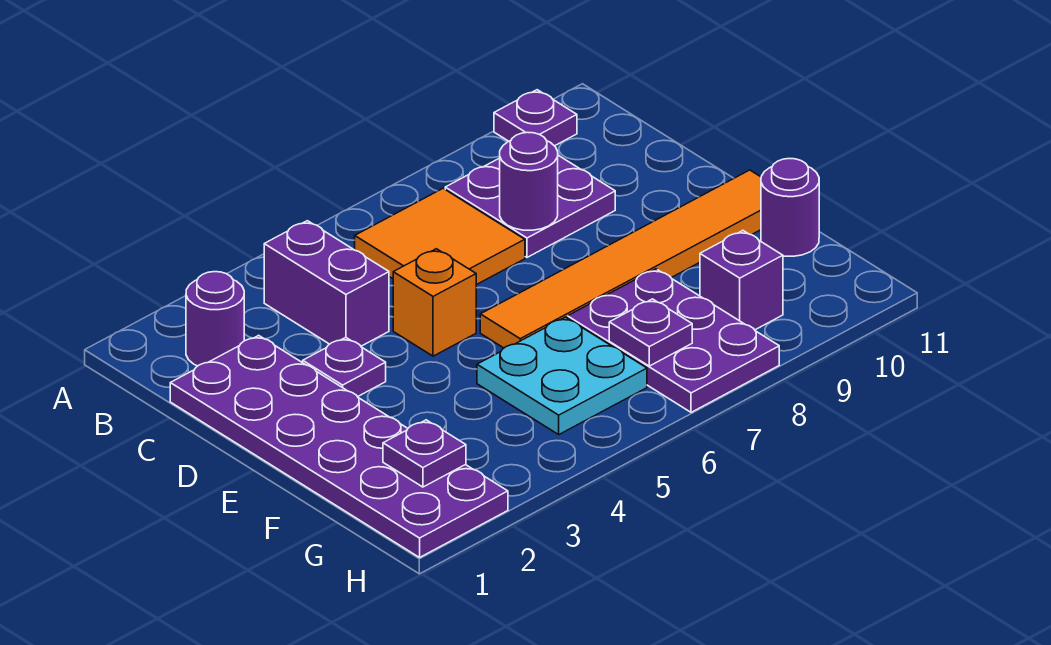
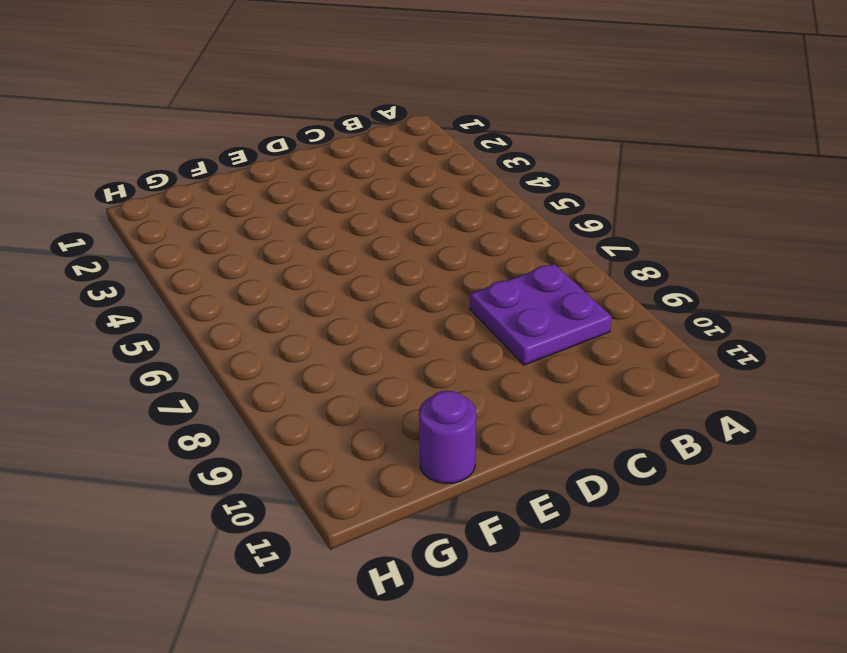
none -> purple 1x1 plate [494,90,577,146]
none -> purple 1x1 round brick [186,272,244,366]
none -> purple 1x2 brick [264,221,389,346]

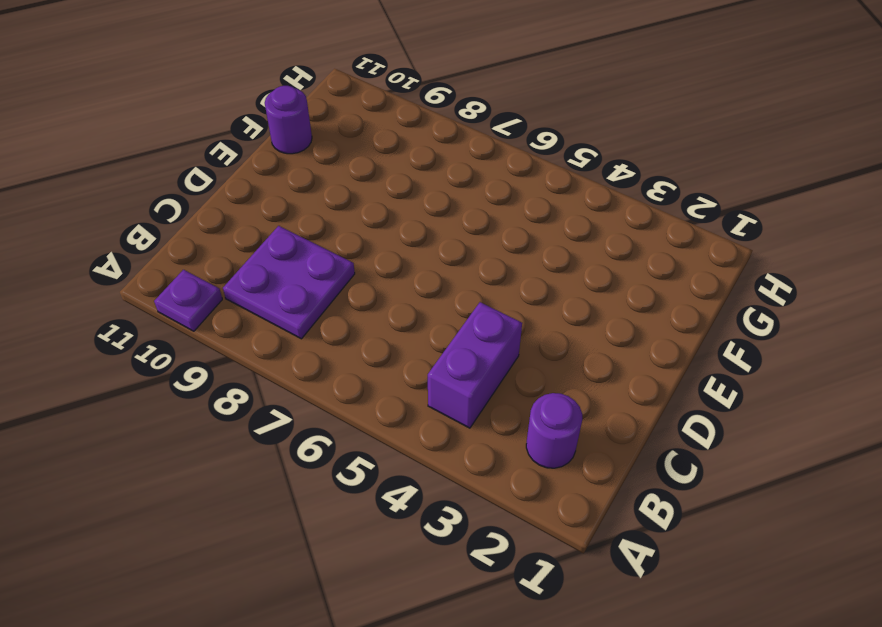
none -> orange 2x2 tile [355,188,525,285]
none -> purple 2x6 plate [170,335,508,557]
none -> purple 1x1 plate [303,337,386,397]

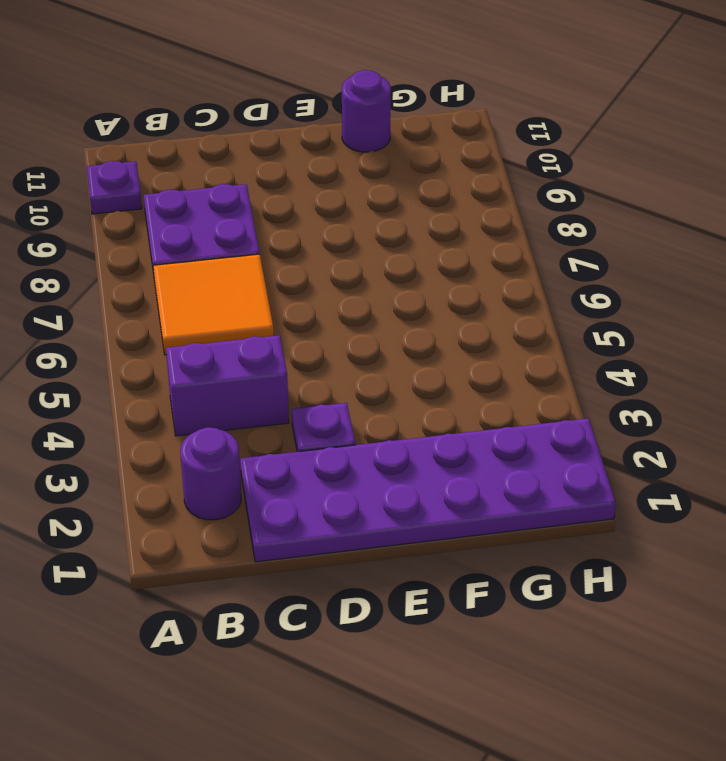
none -> orange 1x1 brick [393,249,476,356]
none -> orange 1x6 tile [480,170,761,348]
none -> cyan 2x2 plate [477,317,647,434]

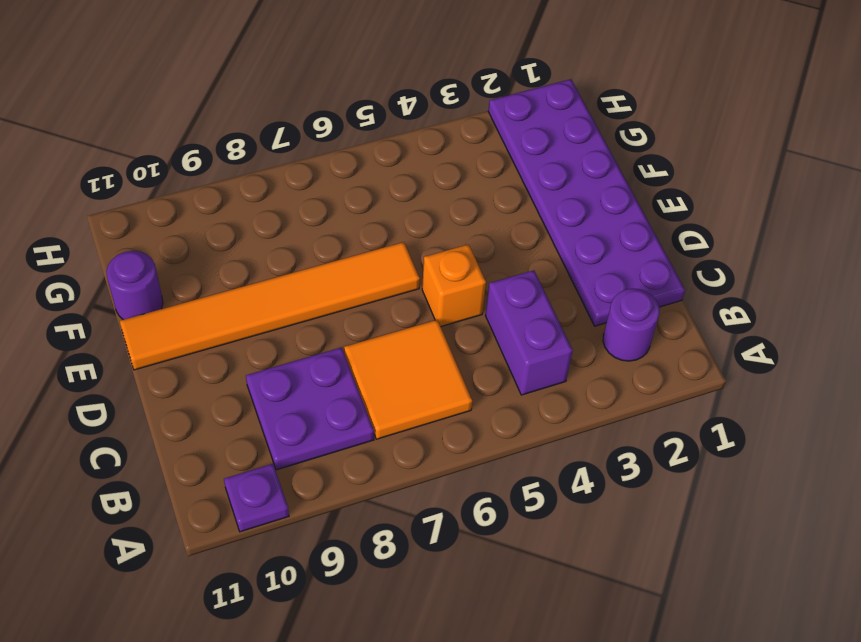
none -> purple 1x1 plate [303,337,386,397]
none -> cyan 2x2 plate [477,317,647,434]
none -> purple 2x3 plate [568,269,779,412]

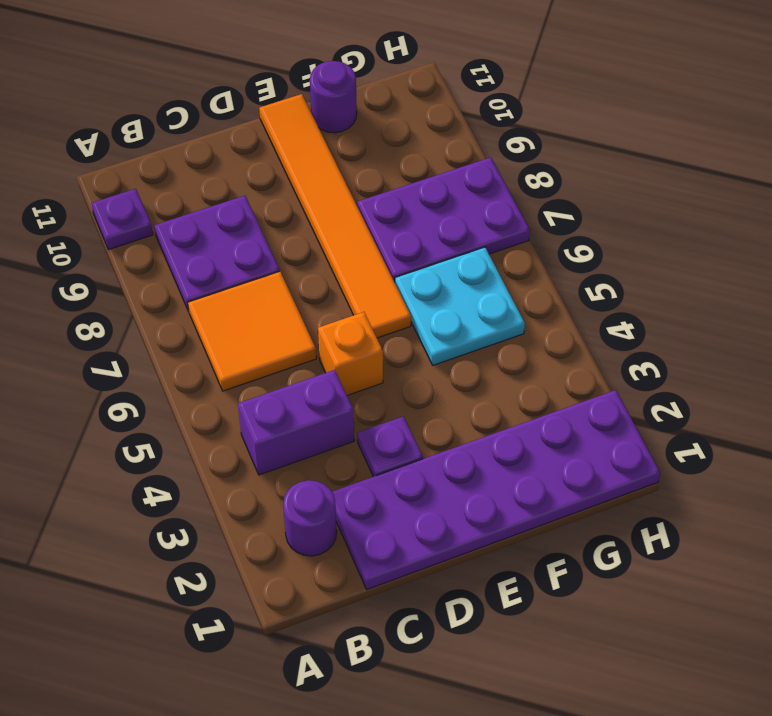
none -> purple 1x1 brick [700,231,783,330]
none -> purple 1x1 round brick [500,132,558,230]
none -> purple 1x1 plate [383,420,466,487]

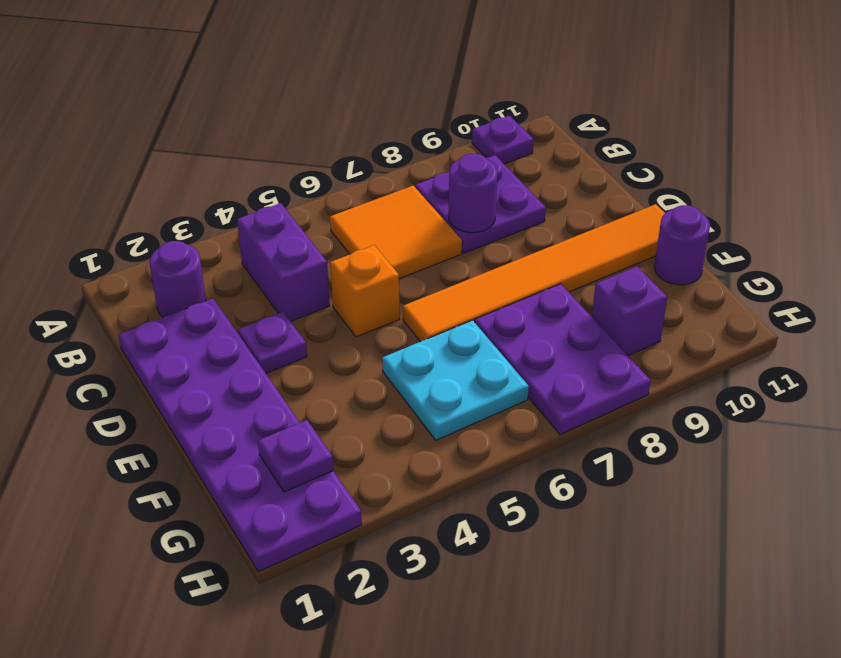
none -> purple 1x1 plate [609,299,692,366]

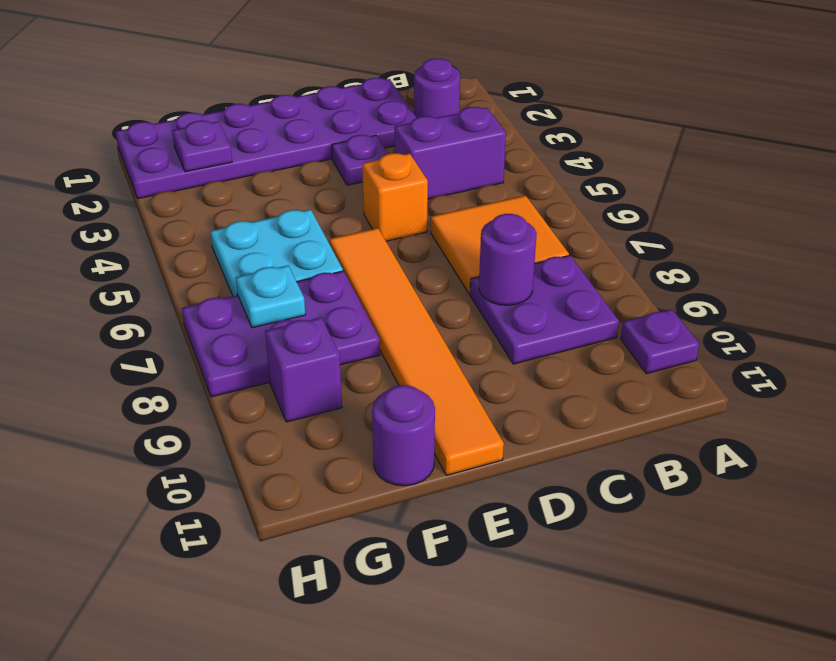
cyan 1x1 plate [236,266,305,328] -> purple 1x1 plate [609,299,692,366]

